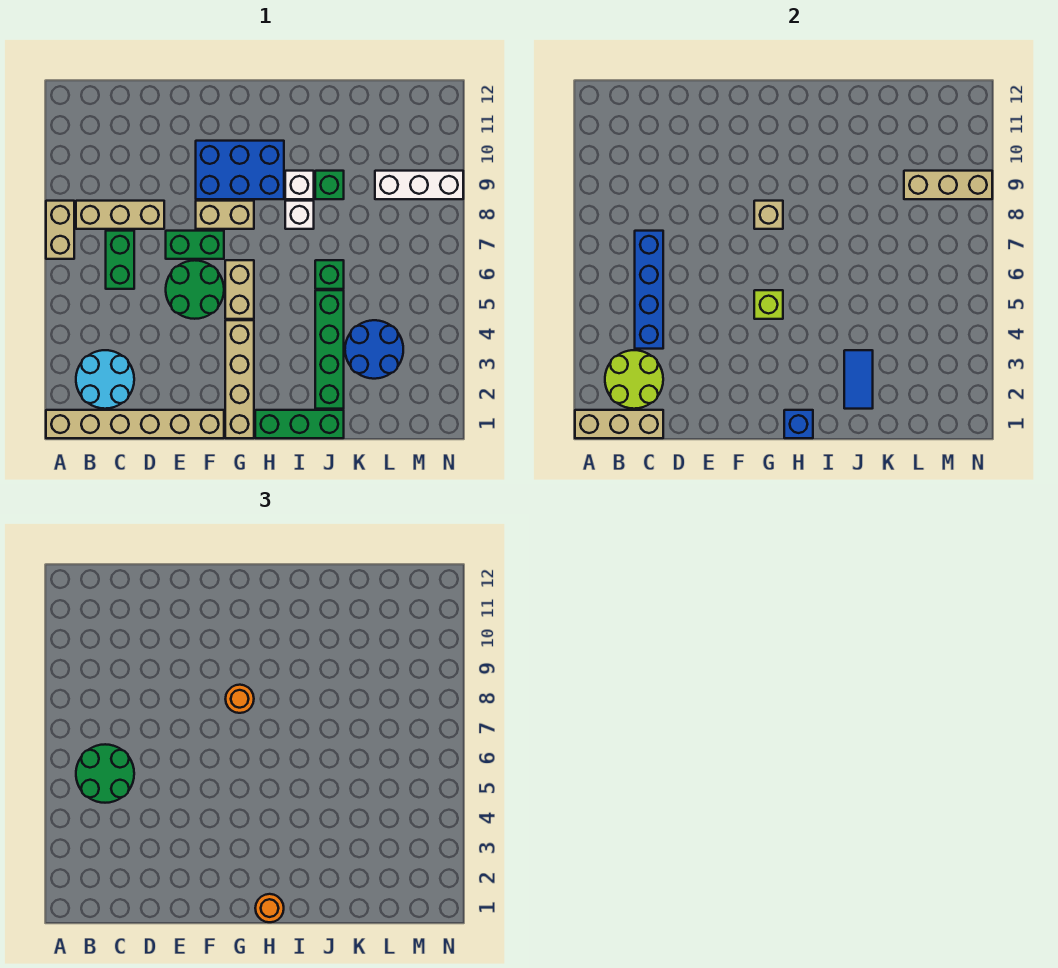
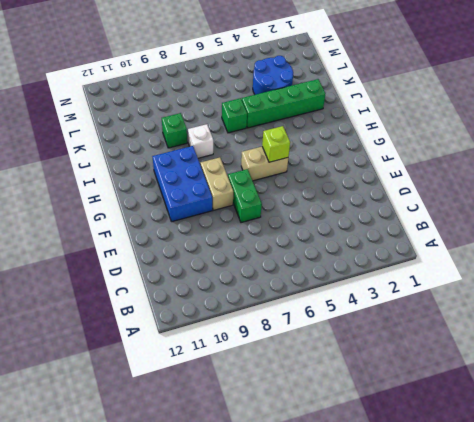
none -> tan 1x6 brick [46,410,224,438]
none -> tan 1x2 brick [46,201,74,259]
none -> cyan 2x2 round brick [76,350,134,409]
none -> tan 1x3 brick [76,201,164,229]

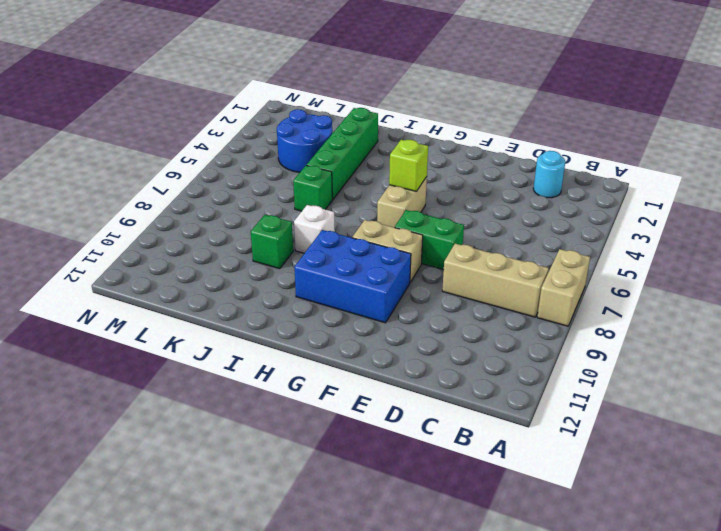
cyan 1x1 round brick [533,151,565,198] -> cyan 2x2 round brick [76,350,134,409]
none -> tan 1x6 brick [46,410,224,438]
none -> green 1x2 brick [106,231,134,289]
none -> green 2x2 round brick [166,260,224,319]
none -> tan 1x4 brick [225,320,254,438]

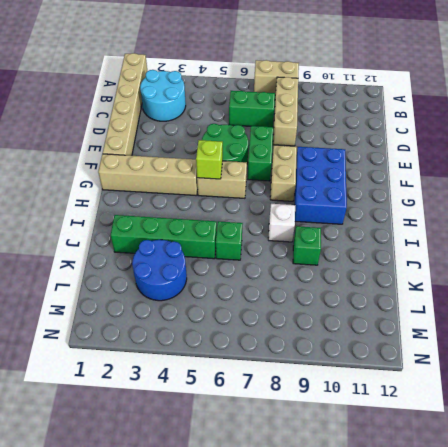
none -> green 1x3 brick [255,410,344,438]
none -> white 1x1 brick [285,171,314,199]
none -> white 1x3 brick [375,171,463,199]
none -> tan 1x3 brick [575,410,663,438]

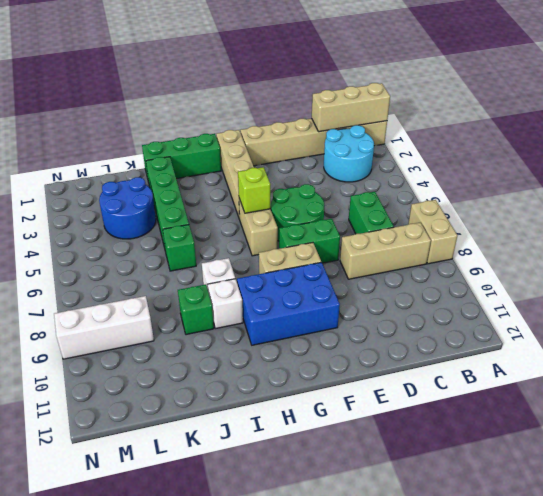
none -> lime 2x2 round brick [605,350,663,409]
none -> blue 1x4 brick [635,231,663,349]
none -> tan 1x1 brick [754,201,783,229]
none -> blue 1x1 brick [784,410,813,438]

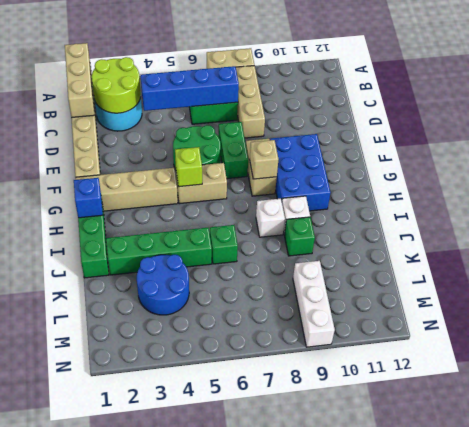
none -> blue 1x2 tile [844,350,873,409]
none -> tan 1x3 brick [904,171,992,199]
none -> green 2x2 round brick [76,744,134,803]
none -> orange 1x1 round brick [226,685,254,713]

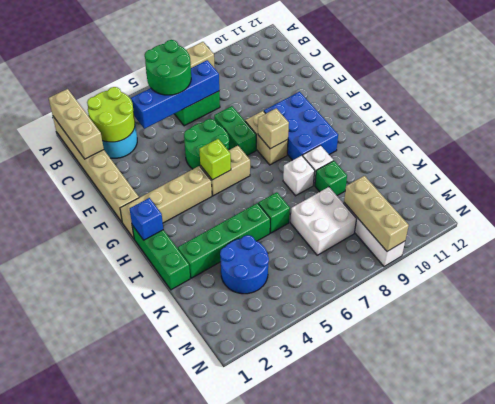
white 2x2 brick [291,187,356,255] -> none
none -> tan 1x3 brick [76,201,164,229]
none -> blue 1x2 tile [844,350,873,409]
none -> orange 1x1 round brick [226,685,254,713]
none -> orange 1x1 round brick [255,894,284,922]

